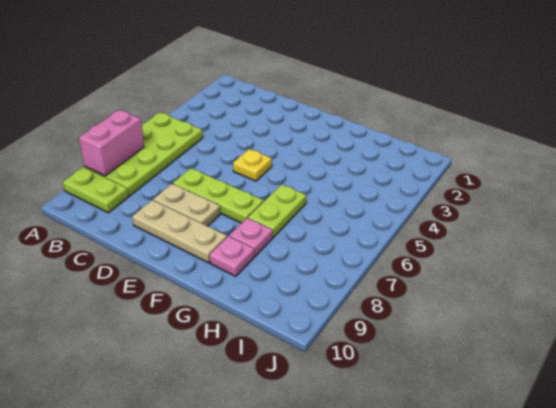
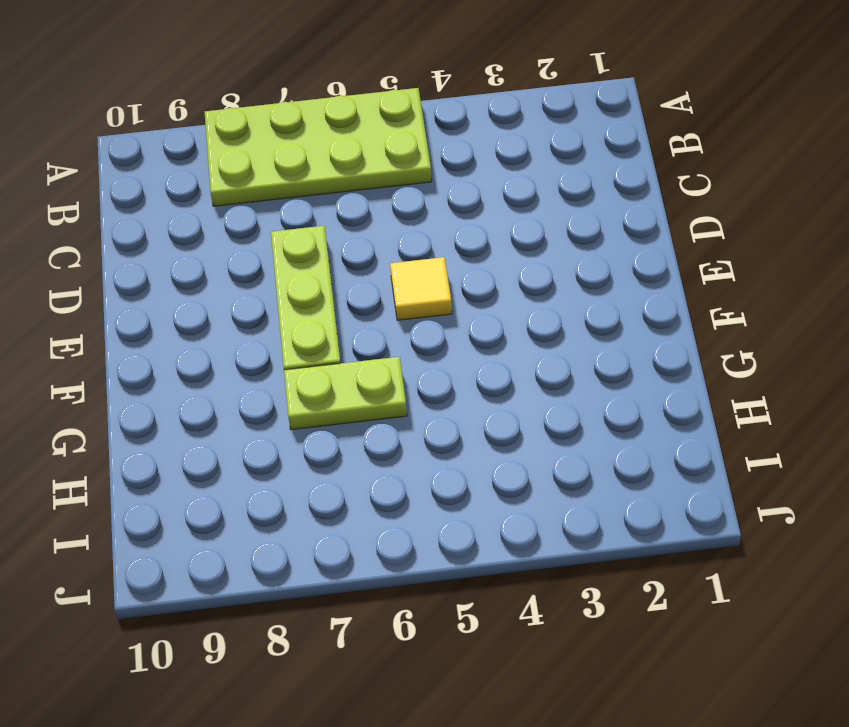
yellow 1x1 tile [390,257,452,320] -> yellow 1x1 plate [233,149,272,181]
none -> lime 1x2 plate [63,167,129,213]
none -> tan 1x2 plate [153,184,220,226]

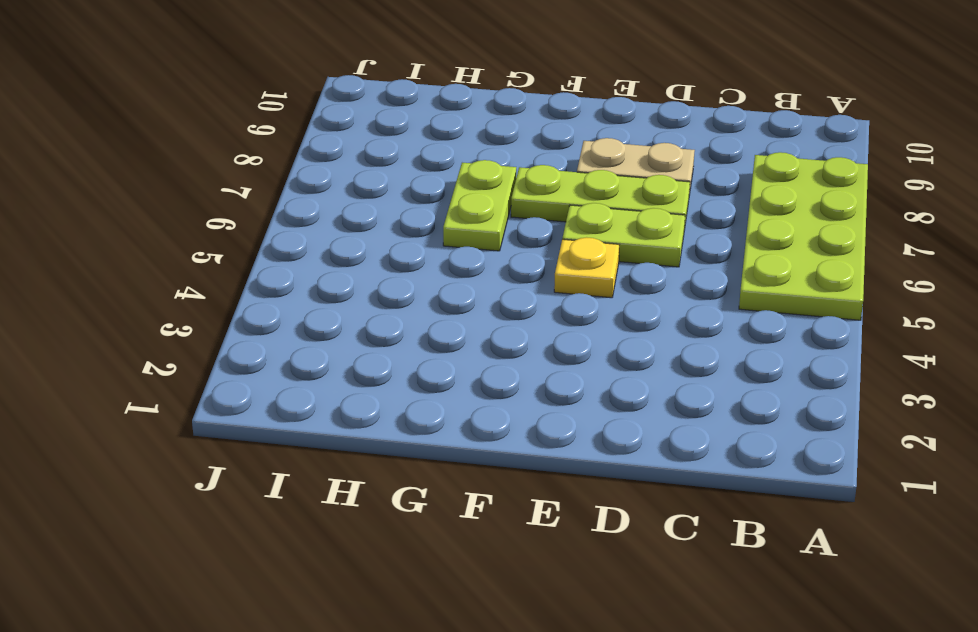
lime 1x2 plate [562,203,685,267] -> lime 1x2 plate moved to [63,167,129,213]
none -> tan 1x3 plate [132,200,227,263]
none -> pink 1x1 plate [229,218,273,256]

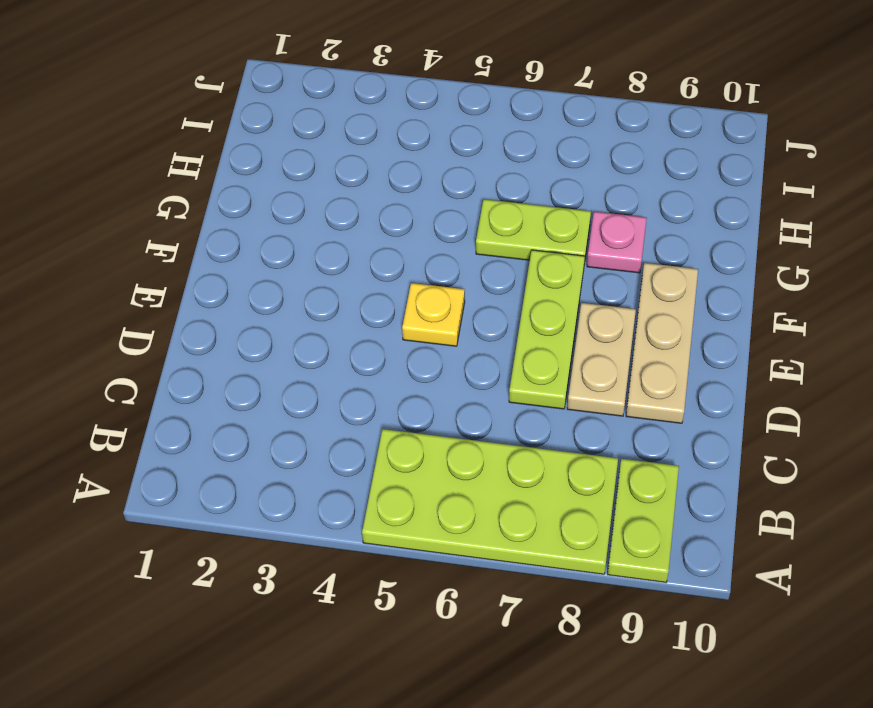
none -> pink 1x1 plate [210,236,254,276]
none -> pink 1x2 brick [79,110,144,176]

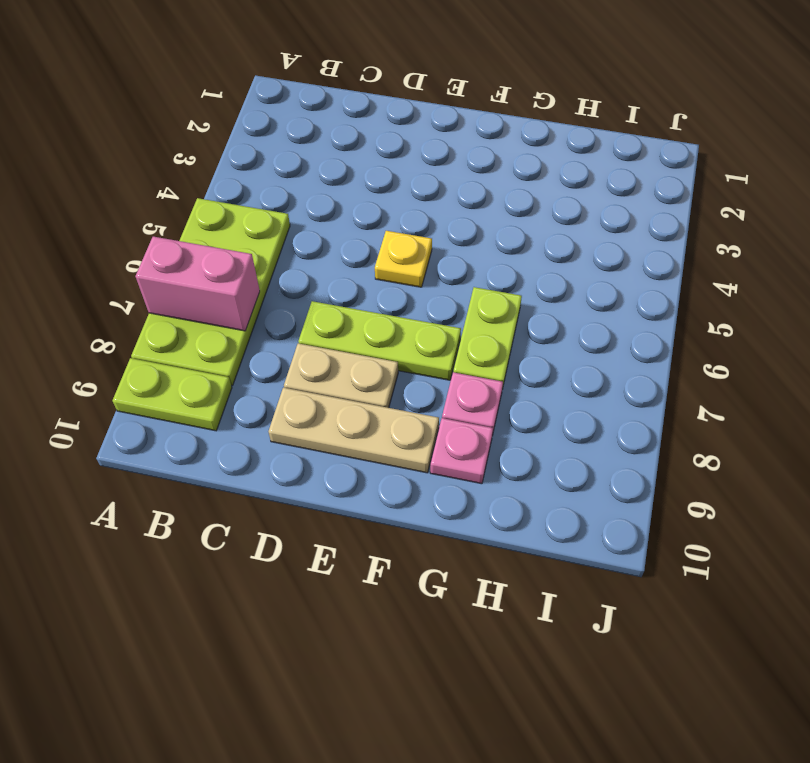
pink 1x2 brick [136,237,260,331] -> pink 1x2 brick turned to [79,110,144,176]

